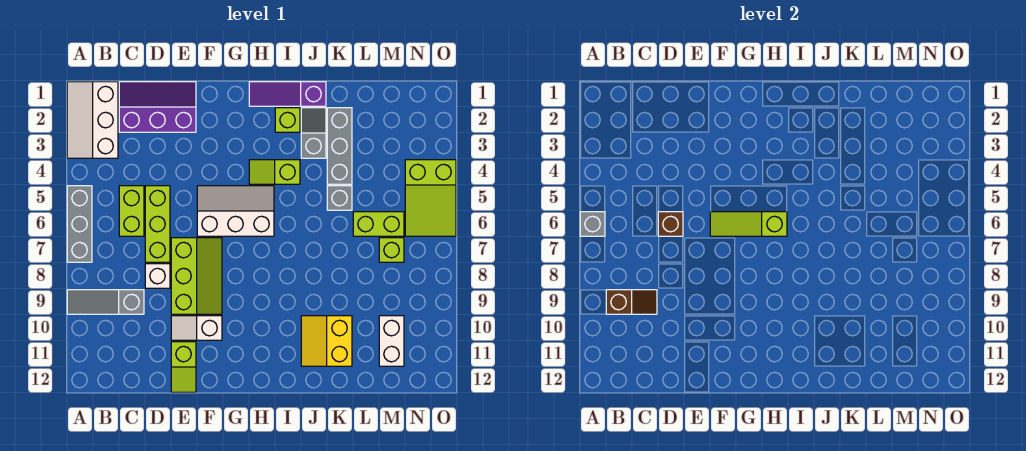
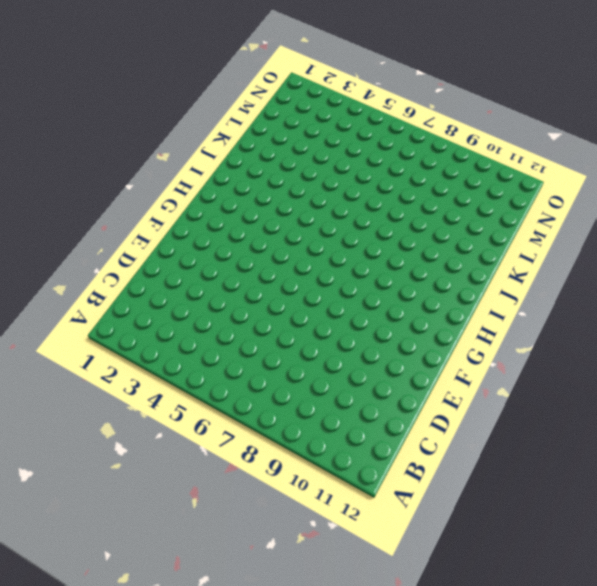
none -> white 2x3 slope [67,82,118,158]
none -> grey 1x3 brick [67,186,92,262]
none -> grey 1x3 slope [67,290,144,314]

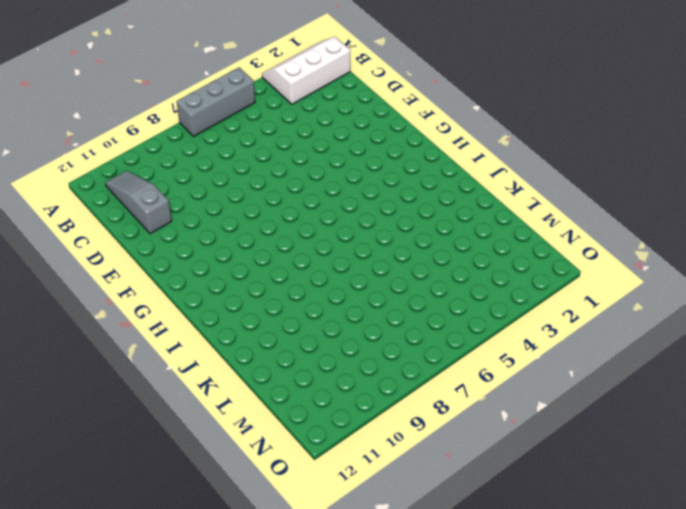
grey 1x3 slope [106,171,172,234] -> grey 1x3 slope moved to [67,290,144,314]
none -> purple 2x3 slope [119,82,196,132]
none -> lime 1x2 brick [119,186,144,236]
none -> lime 1x3 brick [145,186,170,262]

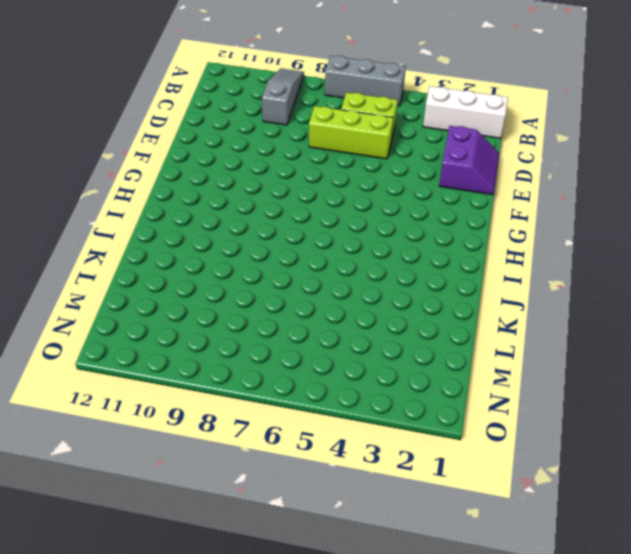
purple 2x2 slope [439,126,499,195] -> purple 2x3 slope [119,82,196,132]
none -> white 1x1 brick [145,264,170,288]
none -> lime 2x3 slope [171,238,222,314]
none -> white 1x2 slope [171,316,222,340]

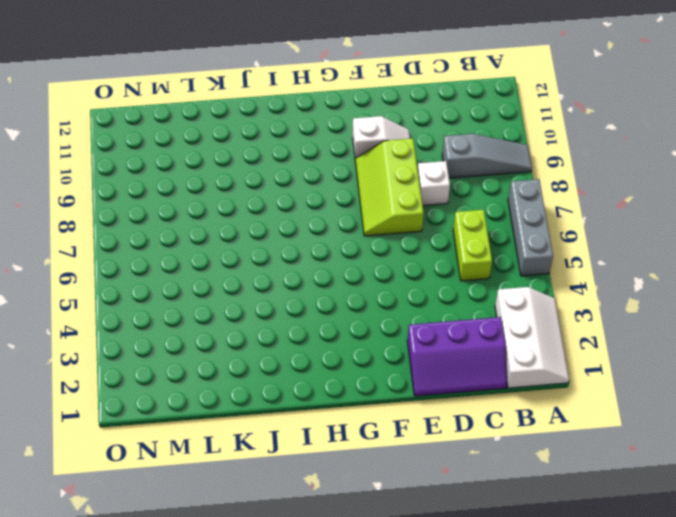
none -> lime 1x3 brick [145,186,170,262]
none -> lime 1x2 slope [171,342,196,392]
none -> white 2x3 slope [197,186,274,236]

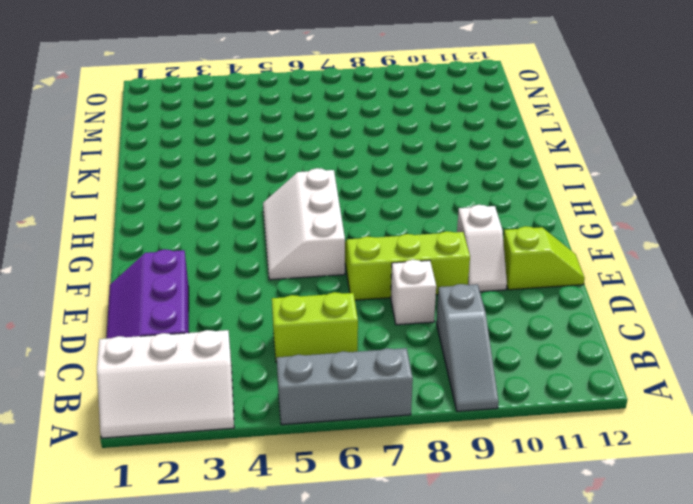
none -> lime 1x3 brick [145,186,170,262]
none -> purple 1x3 slope [249,82,326,106]
none -> lime 1x2 slope [249,160,300,184]

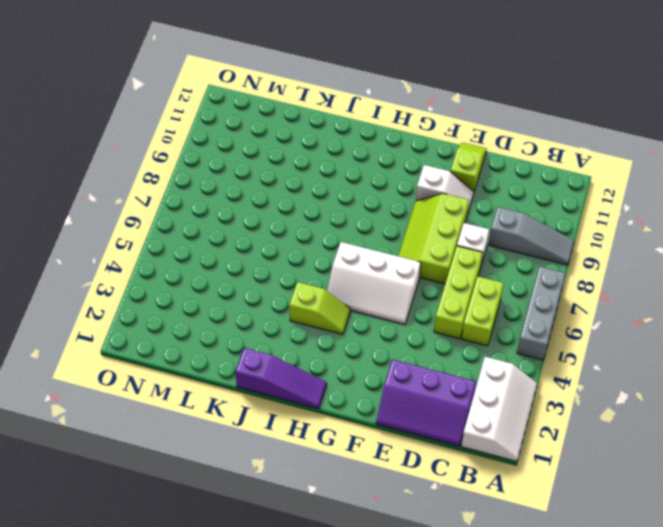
none -> lime 1x1 brick [275,108,300,132]
none -> grey 1x2 slope [301,108,326,158]
none -> yellow 2x2 slope [301,316,352,366]

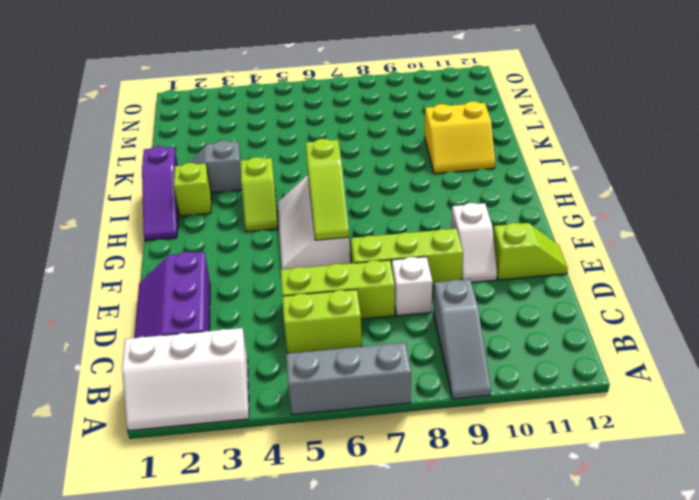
none -> grey 1x3 brick [327,108,352,184]
none -> grey 1x1 brick [327,186,352,210]
none -> lime 1x2 brick [353,212,404,236]

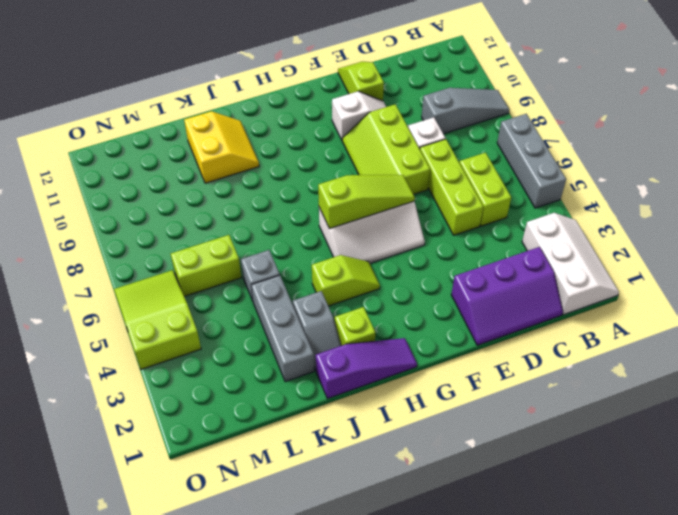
none -> lime 1x1 brick [379,238,404,262]
none -> white 1x2 brick [379,316,404,366]
none -> grey 1x1 brick [580,212,605,236]

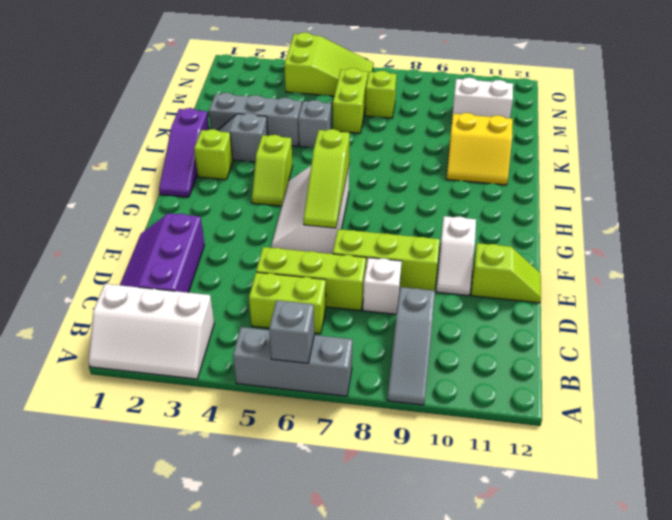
none -> brown 1x2 slope [606,290,657,314]
none -> brown 1x1 brick [658,212,683,236]

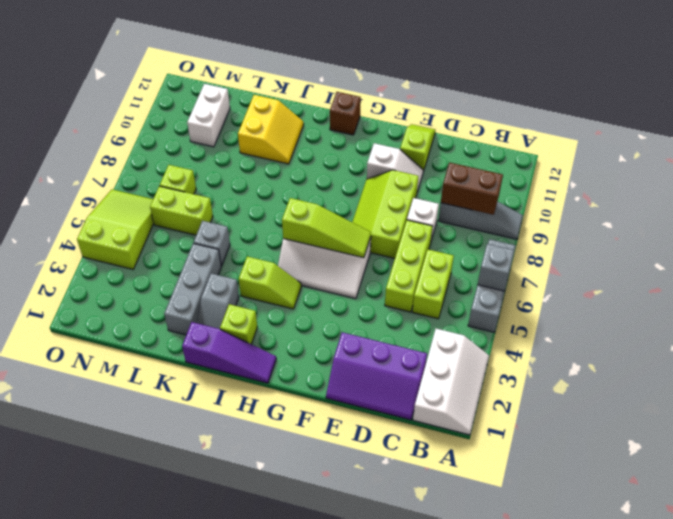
brown 1x2 brick [441,163,503,215] -> brown 1x2 slope [606,290,657,314]
brown 1x1 brick [330,92,361,135] -> brown 1x1 brick moved to [658,212,683,236]

